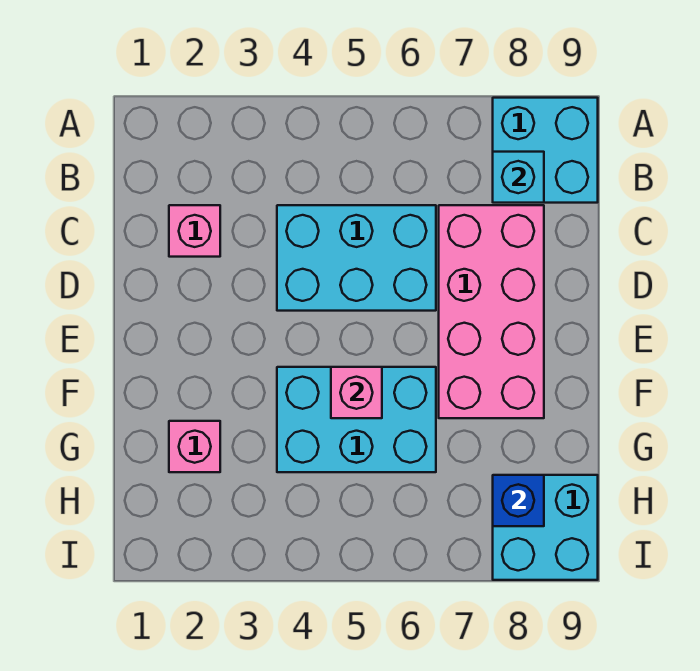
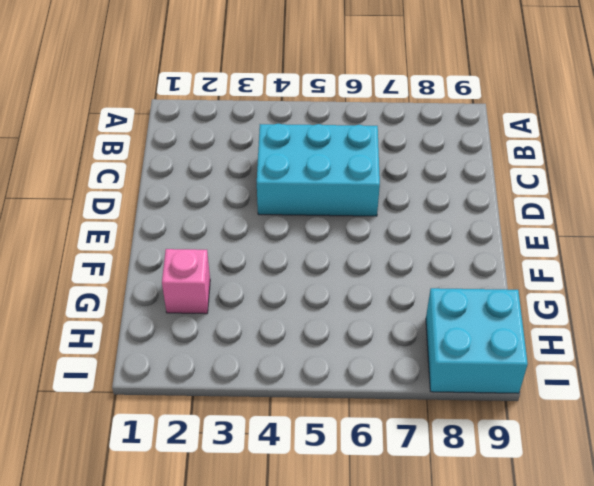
none -> cyan 2x2 brick [493,98,598,203]
none -> pink 1x1 brick [169,205,220,257]

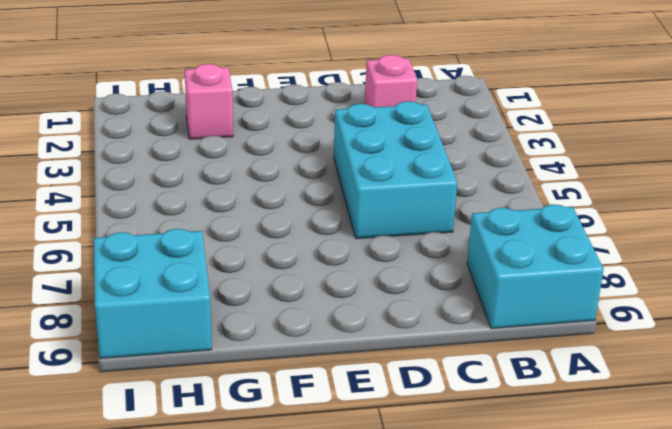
none -> pink 2x4 brick [439,205,544,418]
none -> cyan 2x3 brick [277,367,436,472]

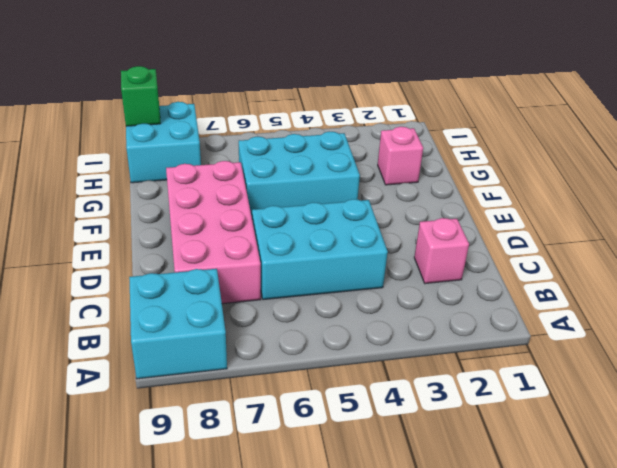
green 1x1 brick [121,66,161,126] -> none
none -> cyan 1x1 brick [493,152,544,203]
none -> pink 1x1 brick [331,367,382,418]

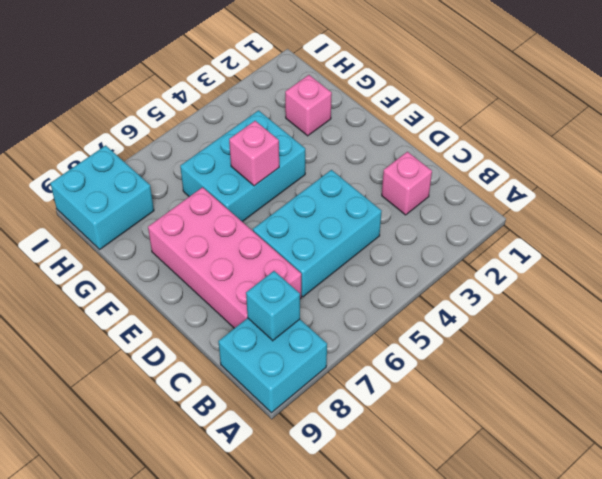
none -> blue 1x1 brick [493,475,544,526]

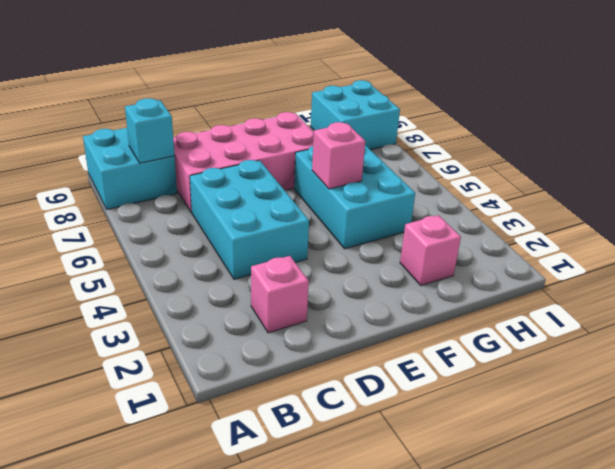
none -> blue 1x1 brick [493,475,544,526]

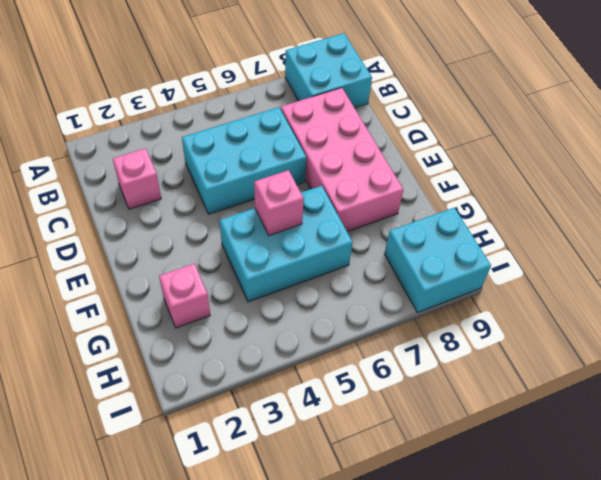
none -> cyan 1x1 brick [493,152,544,203]
none -> blue 1x1 brick [493,475,544,526]

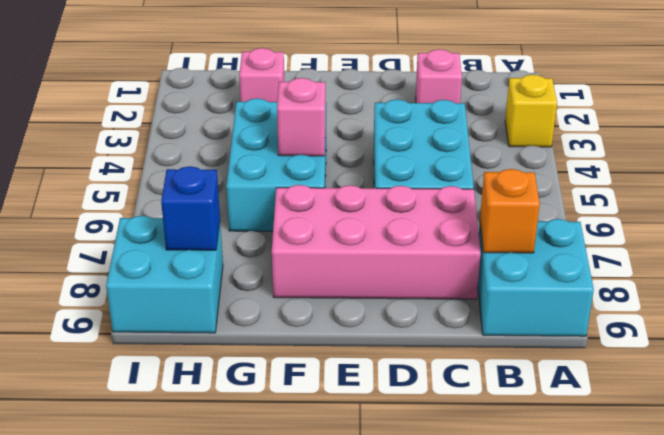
yellow 1x1 brick [505,75,557,147] -> none
orange 1x1 brick [480,169,540,253] -> cyan 1x1 brick [493,152,544,203]

